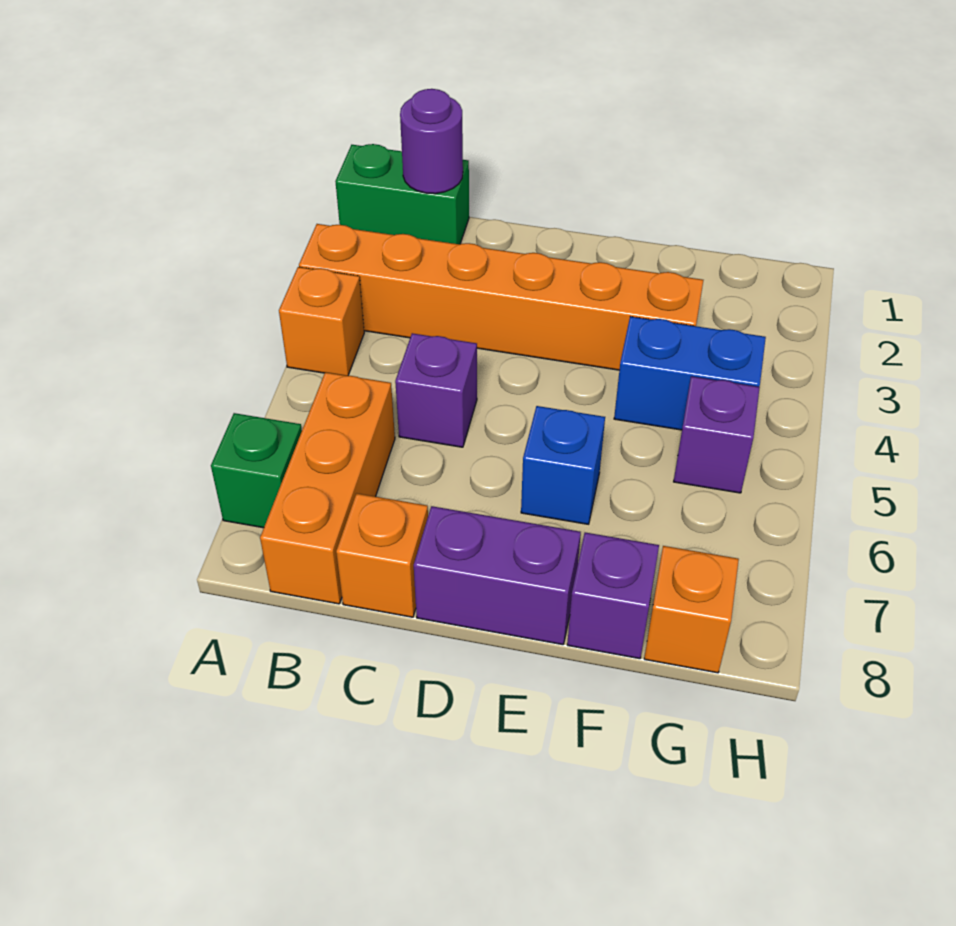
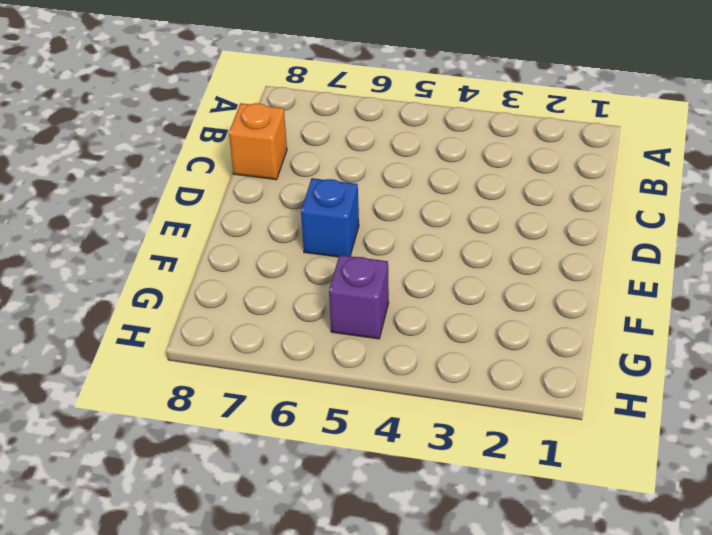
none -> green 1x2 brick [335,144,469,244]
none -> orange 1x6 brick [299,224,703,370]
none -> orange 1x1 brick [279,267,364,376]

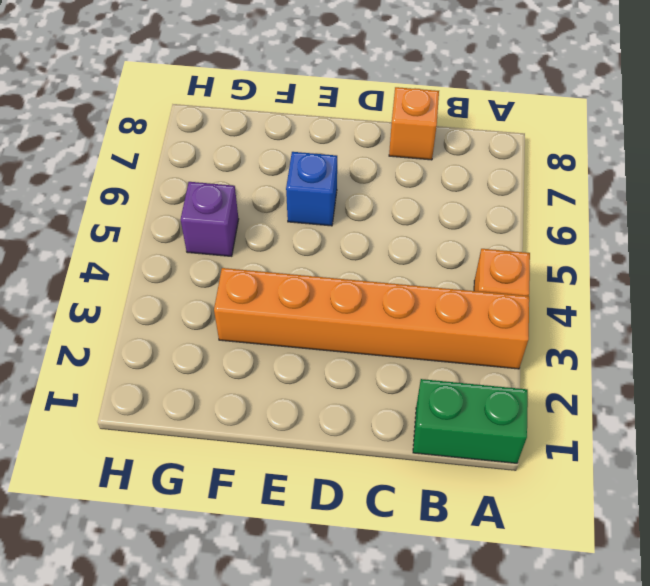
none -> green 1x1 brick [211,413,302,528]
none -> orange 1x3 brick [260,372,395,604]
none -> purple 1x1 brick [395,333,477,447]

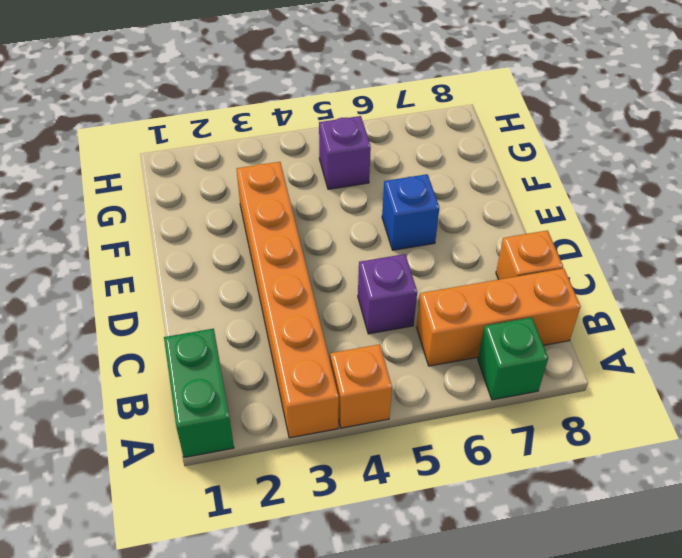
none -> purple 1x2 brick [414,506,581,645]
none -> blue 1x2 brick [614,317,766,430]
none -> purple 1x1 brick [567,532,659,659]

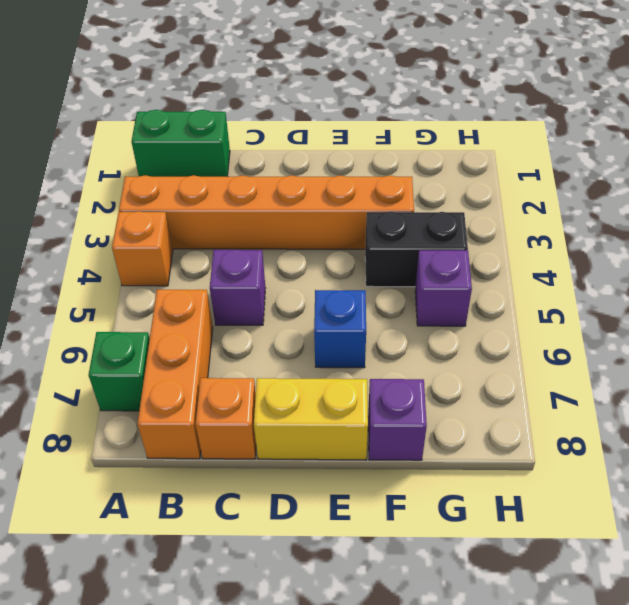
yellow 1x2 brick [254,378,368,460] -> purple 1x2 brick [414,506,581,645]
black 1x2 brick [365,212,468,287] -> blue 1x2 brick [614,317,766,430]
none -> orange 1x1 brick [644,546,739,673]
none -> purple 1x1 round brick [400,89,463,194]

